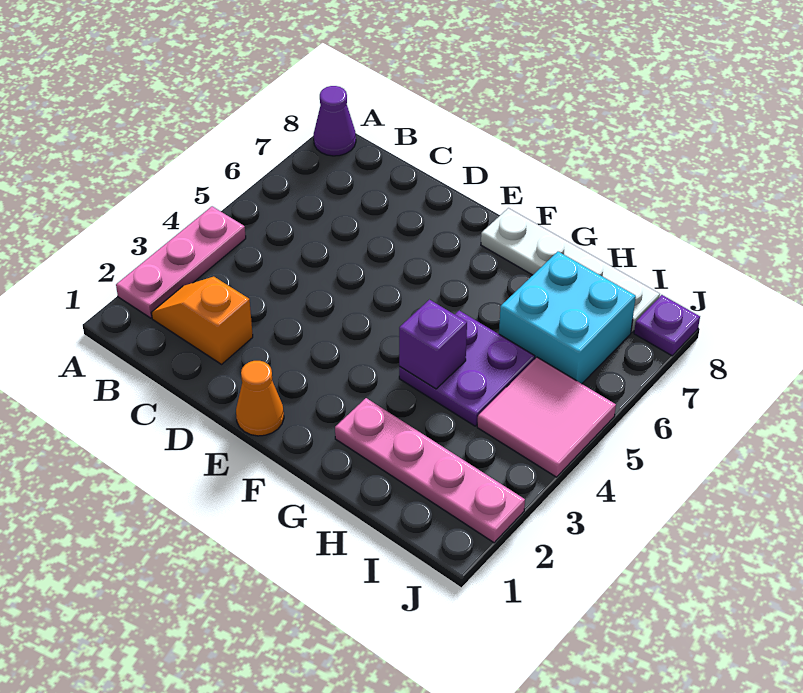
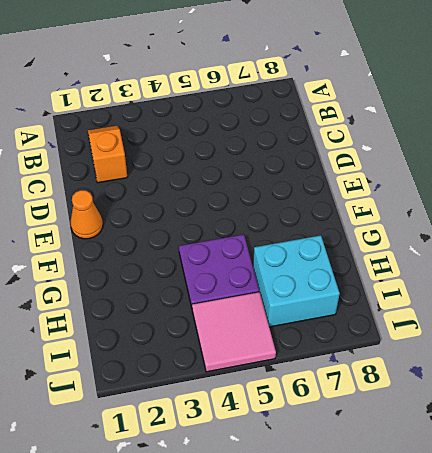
none -> pink 1x3 plate [116,206,246,318]
none -> purple 1x1 cone [314,86,356,156]

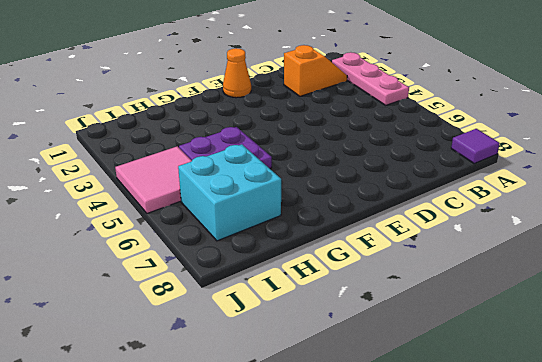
purple 1x1 tile [451,129,500,164] -> purple 1x1 cone [314,86,356,156]
none -> white 1x4 plate [481,208,660,332]
none -> pink 1x4 plate [335,398,525,543]

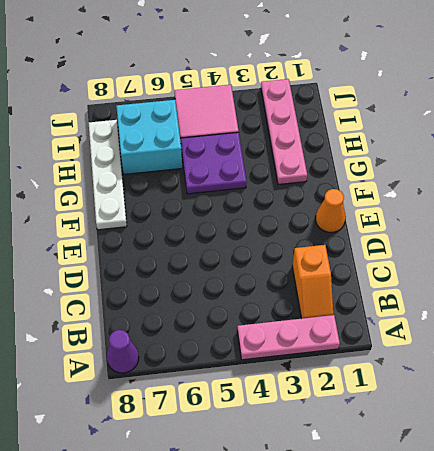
none -> purple 1x1 plate [634,295,700,356]
none -> purple 1x1 brick [399,300,467,389]

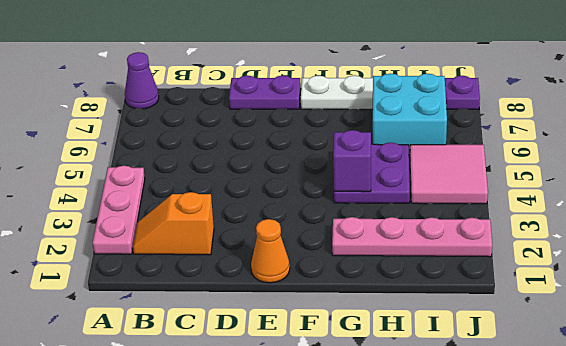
purple 1x2 plate [229,75,301,109] -> none

